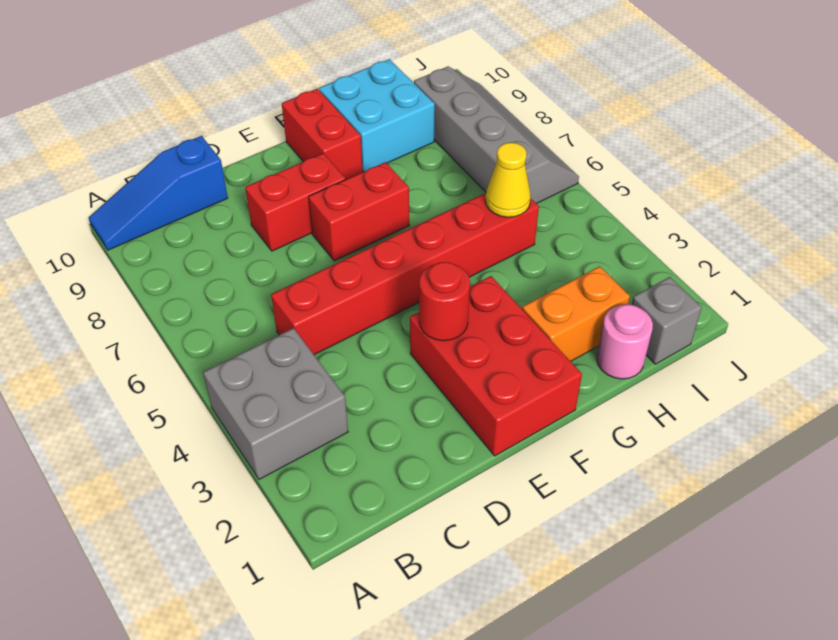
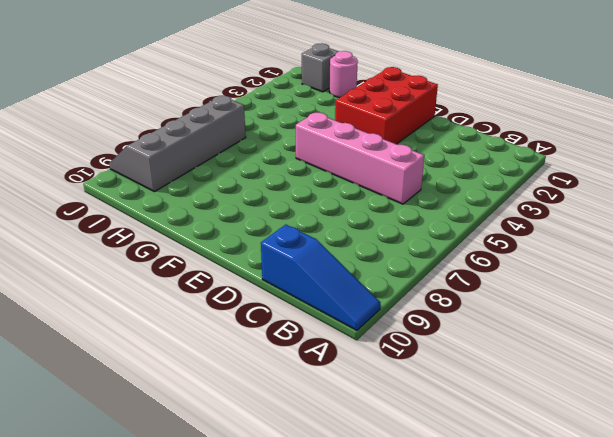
pink 1x4 brick [296,113,424,204] -> red 1x6 brick [271,193,539,355]
none -> grey 2x2 brick [203,328,348,479]
none -> red 1x2 brick [245,153,346,251]
none -> red 1x2 brick [309,162,409,261]

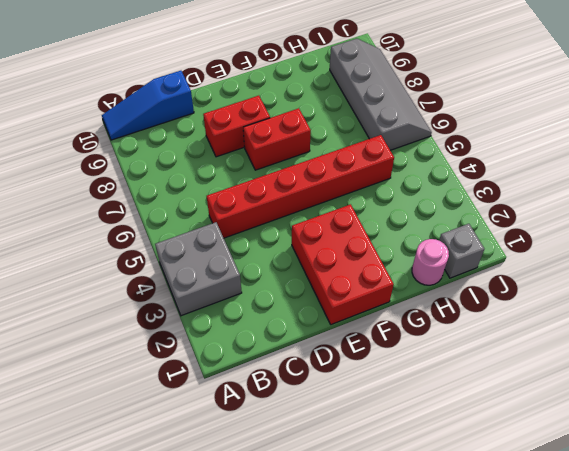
none -> red 1x2 brick [282,89,363,179]
none -> orange 1x2 brick [522,266,630,361]
none -> cyan 2x2 brick [319,59,435,172]

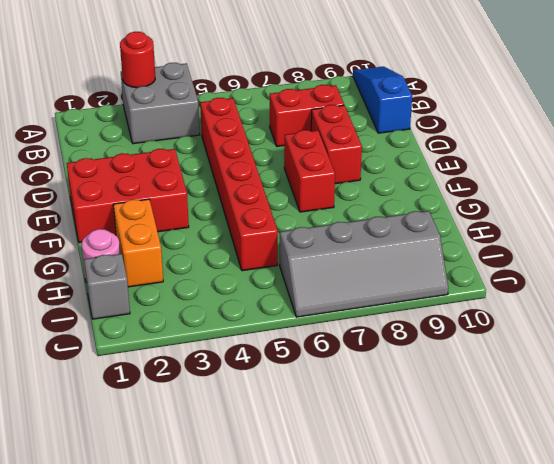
red 1x1 round brick [120,32,155,88] -> red 1x1 round brick moved to [419,262,470,341]
red 1x2 brick [270,85,344,146] -> red 1x2 brick moved to [282,89,363,179]
none -> cyan 2x2 brick [319,59,435,172]
none -> yellow 1x1 cone [485,143,531,217]

